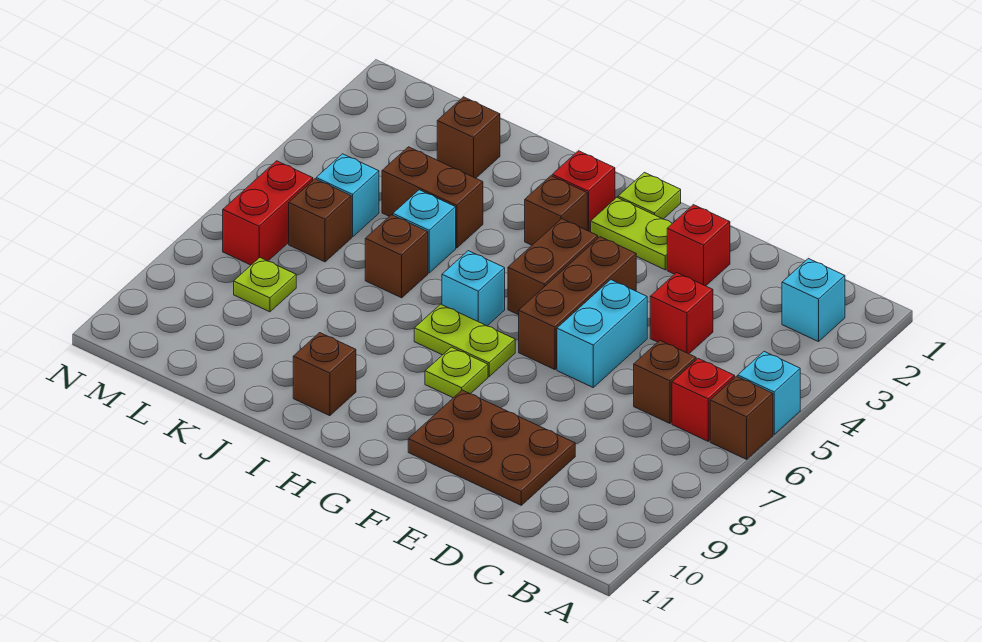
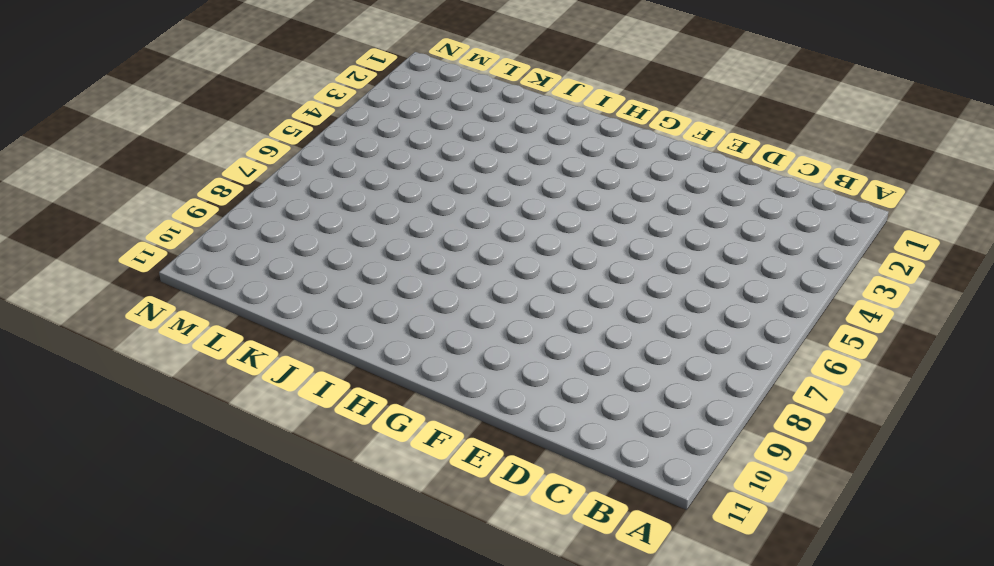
none -> cyan 1x1 brick [738,351,800,434]
none -> brown 1x1 brick [710,376,773,459]
none -> cyan 1x1 brick [782,259,845,342]

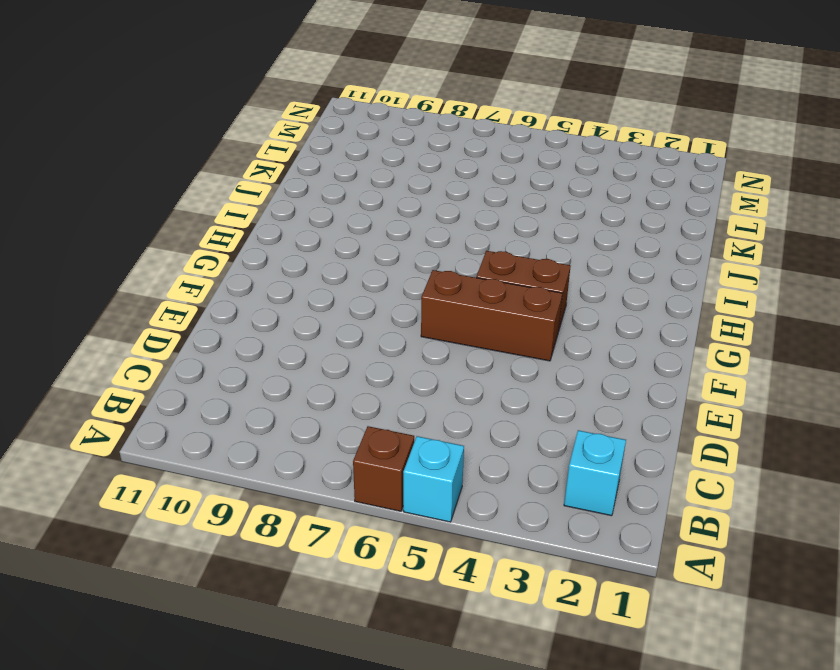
none -> red 1x1 brick [672,358,735,441]
none -> brown 1x1 brick [634,341,696,423]
none -> red 1x1 brick [650,273,713,354]

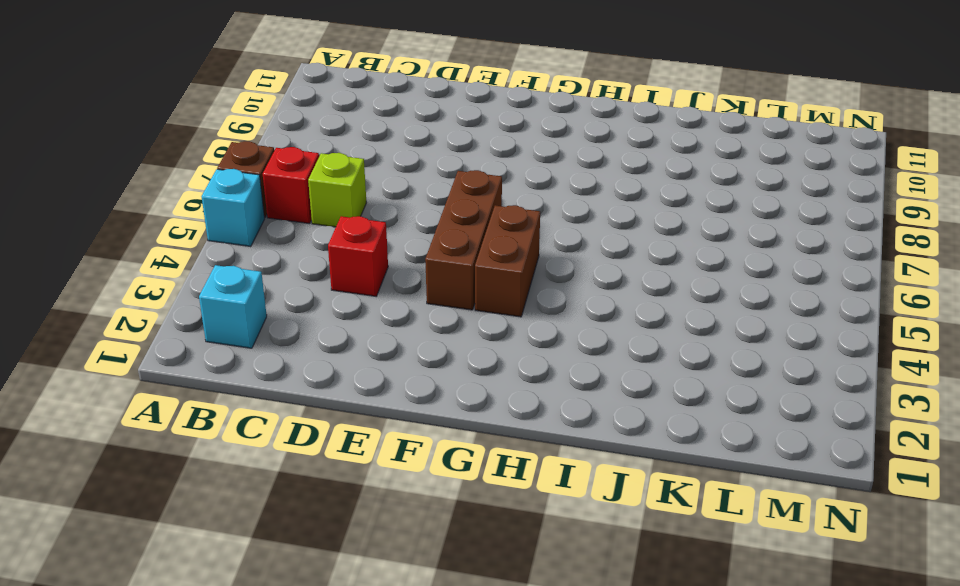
lime 1x1 brick [308,153,366,227] -> brown 1x1 brick [634,341,696,423]
none -> brown 2x3 plate [408,390,575,505]
none -> red 1x1 brick [667,205,730,286]
none -> cyan 1x2 brick [557,280,647,387]

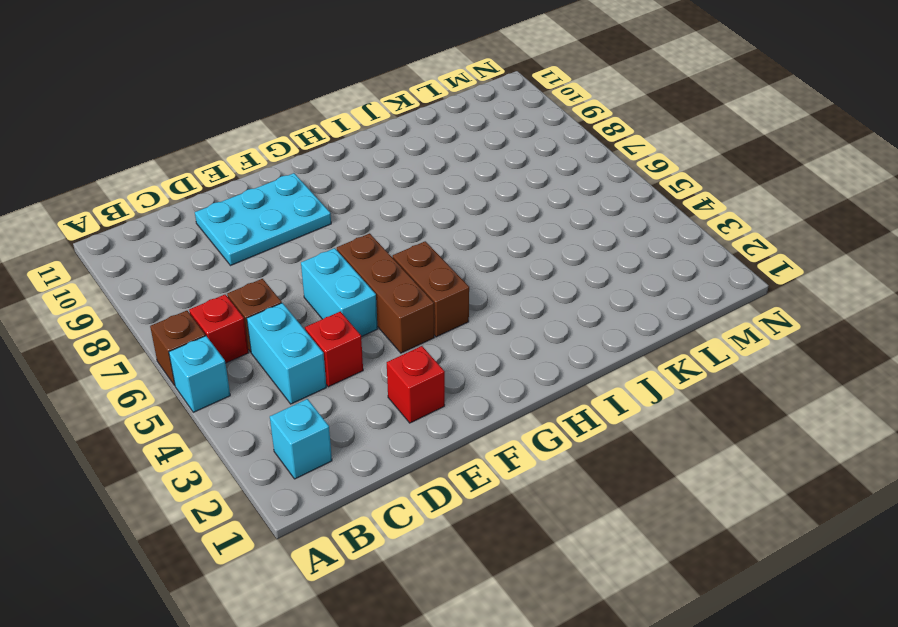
cyan 1x2 brick [247,303,326,404] -> none
cyan 2x3 plate [195,173,331,266] -> brown 2x3 plate [408,390,575,505]
none -> lime 1x2 plate [591,198,672,270]
none -> lime 1x1 plate [618,172,681,219]
none -> lime 1x2 plate [414,304,515,377]

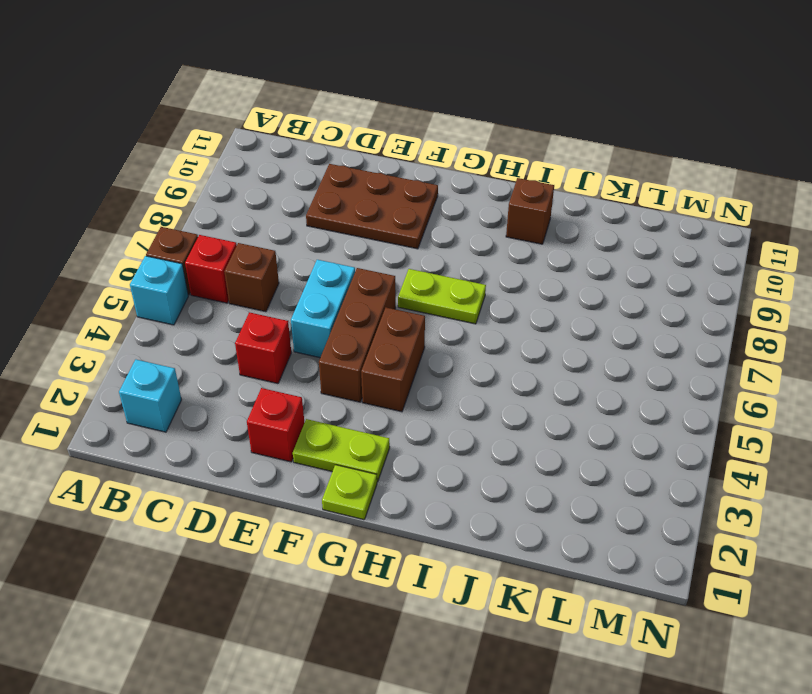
none -> lime 1x1 plate [425,347,488,398]
none -> red 1x1 brick [552,151,615,232]
none -> brown 1x1 brick [525,176,587,245]

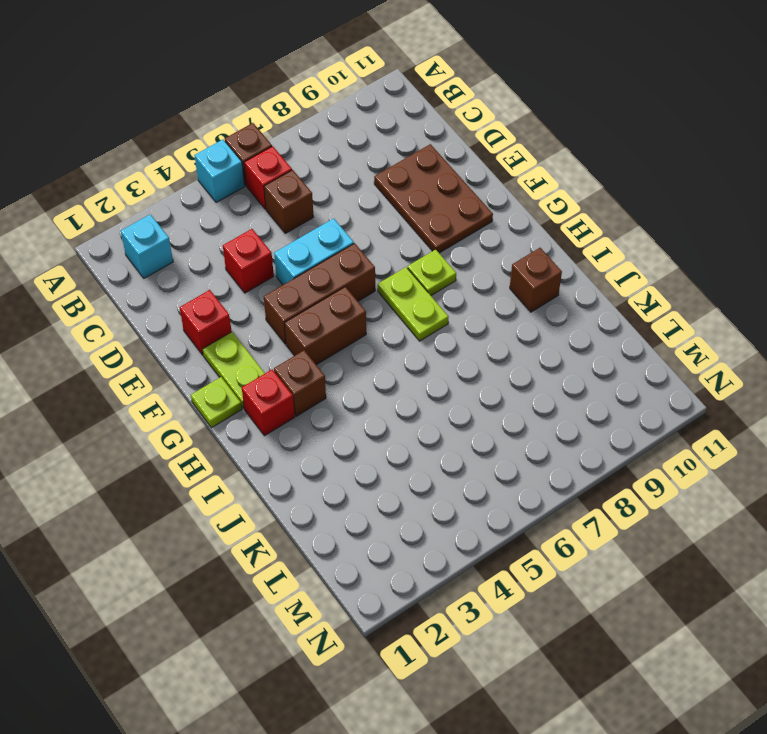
none -> cyan 1x1 brick [442,251,505,326]
none -> brown 1x2 brick [382,147,483,248]
none -> cyan 1x1 brick [393,190,456,273]

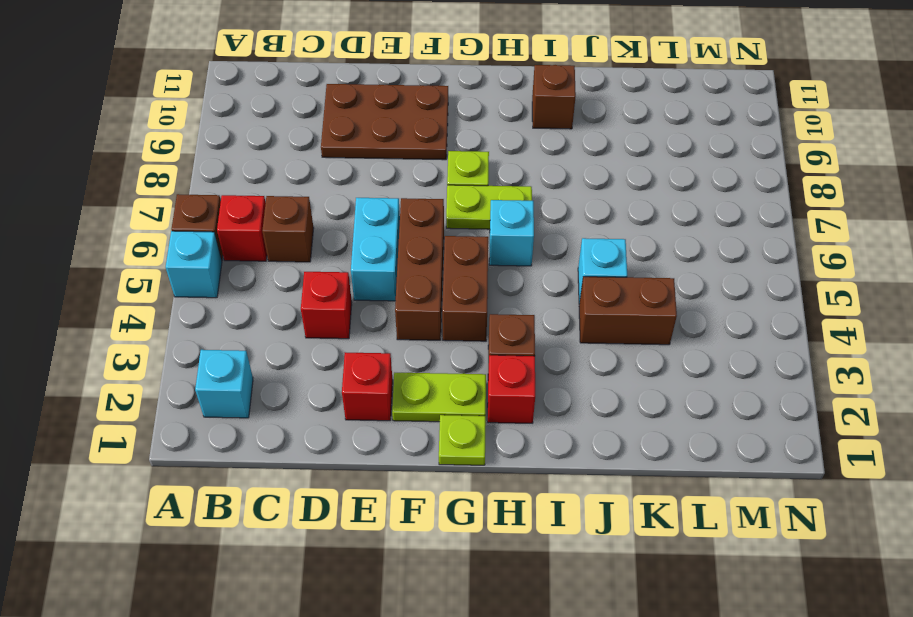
none -> brown 1x1 brick [365,215,428,298]
none -> brown 1x1 brick [437,97,500,178]
none -> cyan 1x1 brick [316,154,379,237]

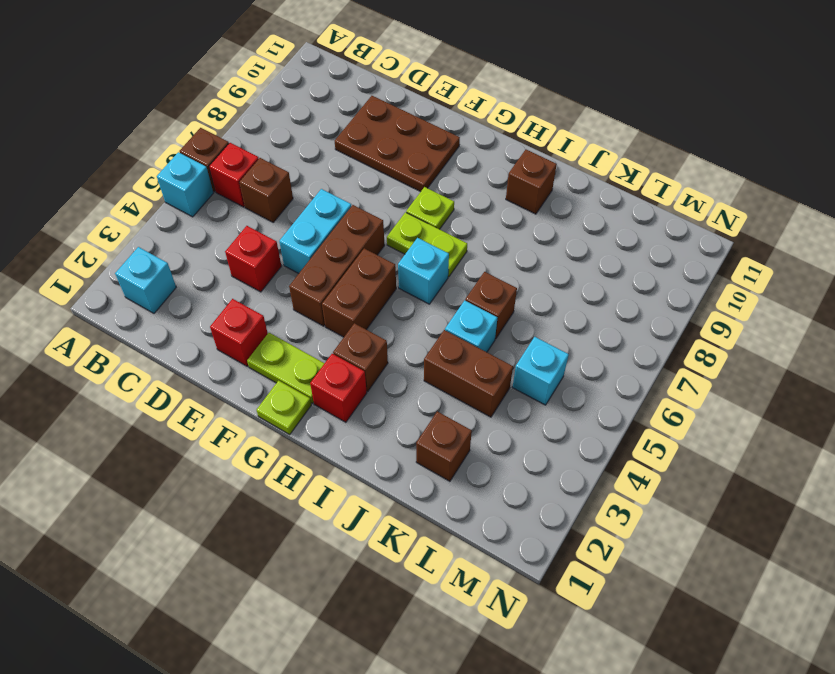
none -> brown 1x1 brick [289,179,351,262]
none -> lime 1x1 plate [234,258,296,312]
none -> red 1x2 brick [223,161,313,265]

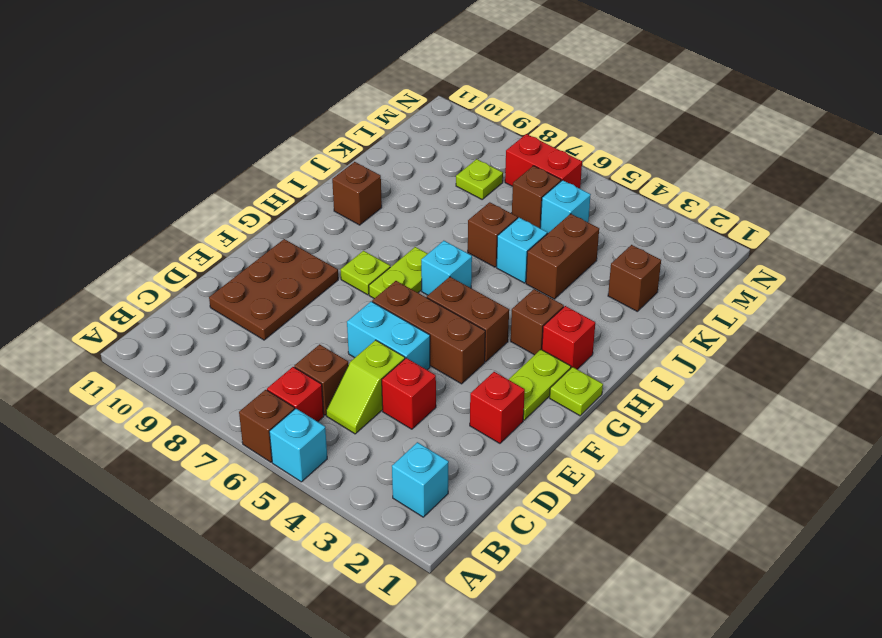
lime 1x2 slope [326,340,405,434] -> none

